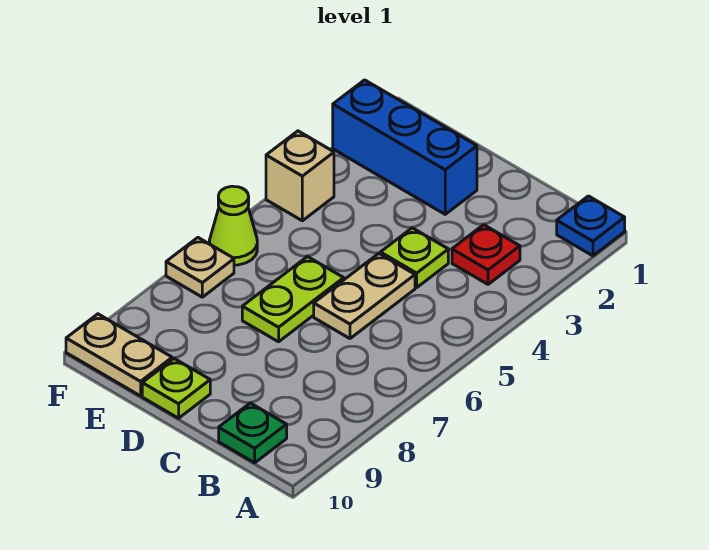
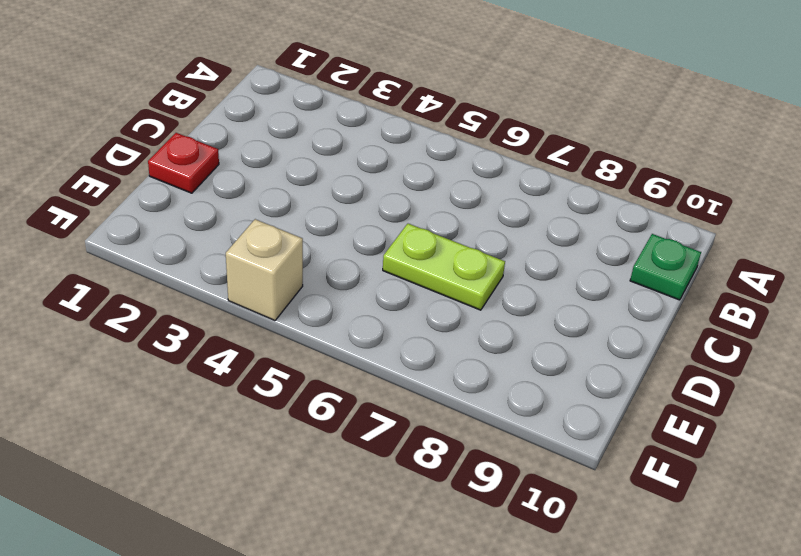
red 1x1 plate [148,133,219,193] -> red 1x1 plate moved to [452,225,520,284]
none -> blue 1x1 plate [557,196,625,256]
none -> lime 1x1 plate [380,228,448,288]
none -> tan 1x2 plate [314,254,415,338]

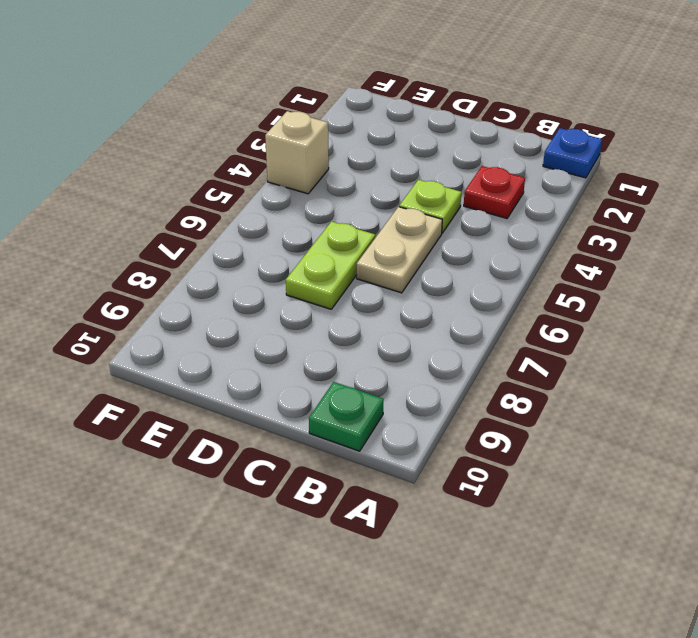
none -> blue 1x3 brick [333,80,477,214]
none -> lime 1x1 plate [142,359,210,418]
none -> tan 1x2 plate [66,314,172,396]

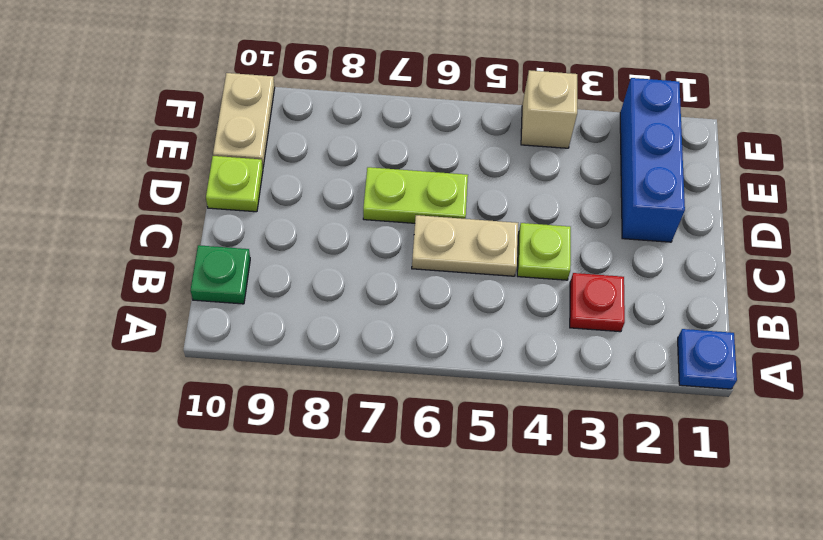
none -> lime 1x1 cone [209,186,257,265]
none -> tan 1x1 plate [166,238,234,297]

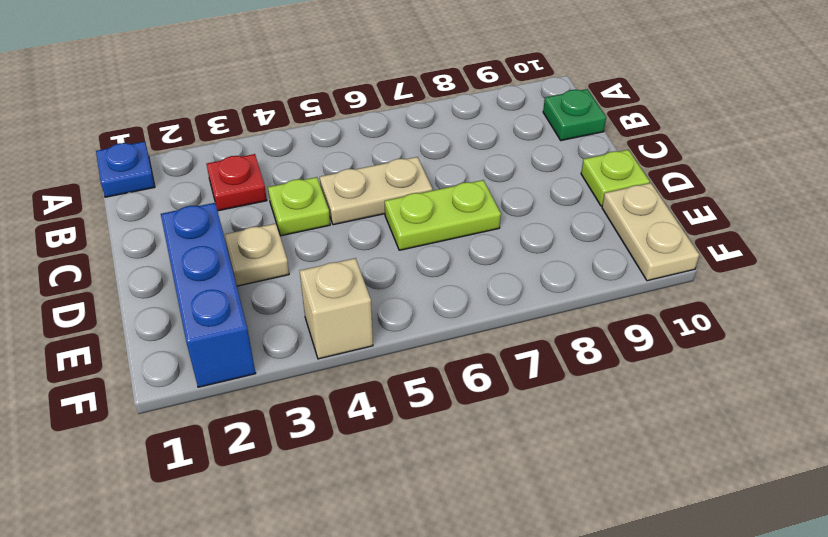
tan 1x1 plate [224,224,289,286] -> tan 1x1 plate moved to [166,238,234,297]
none -> lime 1x1 cone [209,186,257,265]

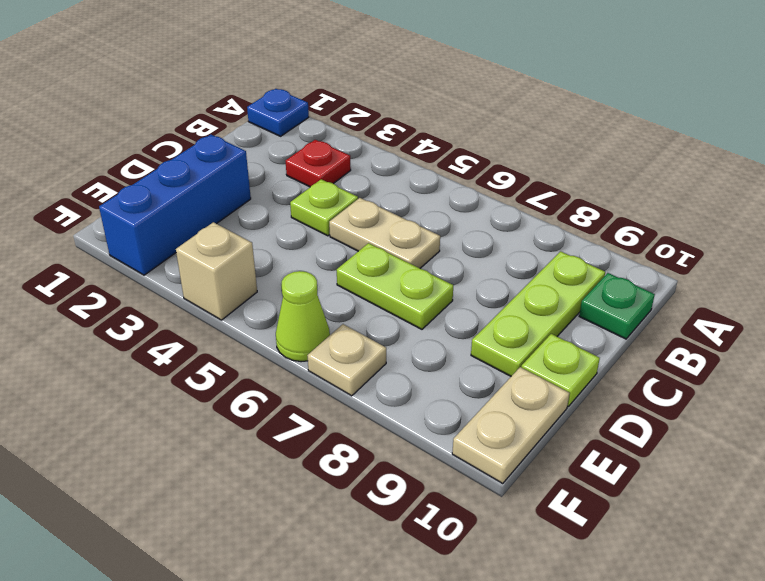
lime 1x3 plate [471,251,605,376] -> none

